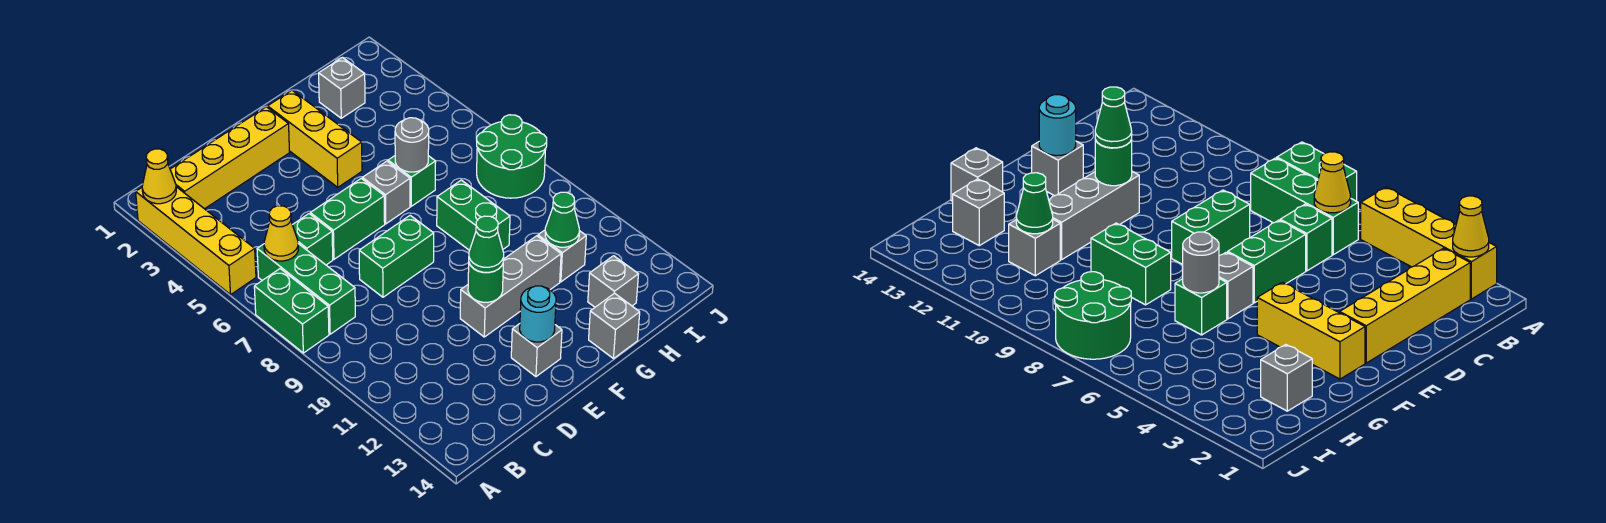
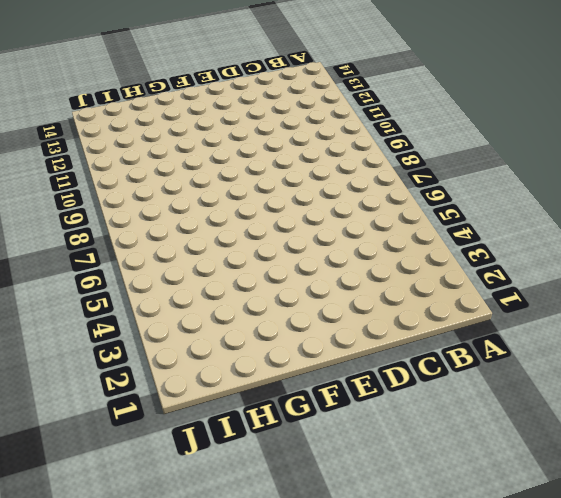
none -> yellow 1x4 brick [136,187,256,295]
none -> green 1x2 brick [254,269,329,353]
none -> yellow 1x4 brick [170,107,290,209]

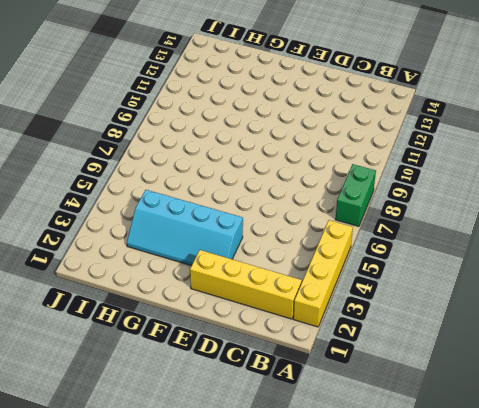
cyan 2x4 slope [127,190,243,266] -> yellow 1x3 brick [268,90,362,187]
none -> green 1x3 brick [257,244,355,334]
none -> green 1x1 brick [293,214,333,265]
none -> green 1x2 brick [310,178,385,259]

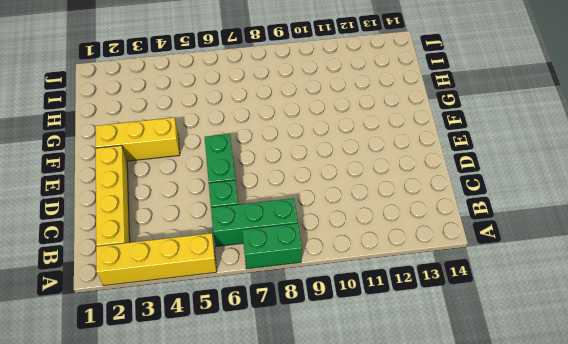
none -> green 1x2 brick [359,215,434,297]
none -> grey 1x3 brick [460,236,561,337]
none -> grey 1x1 brick [511,324,562,377]

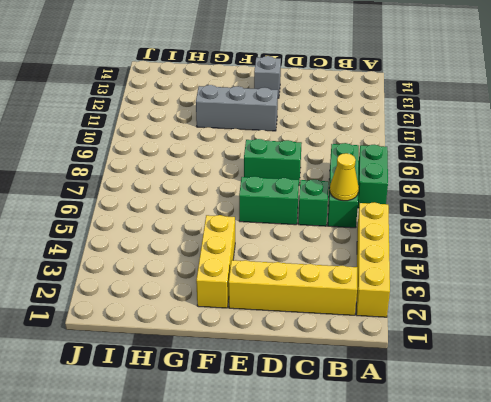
none -> grey 1x1 brick [362,161,410,224]
none -> green 1x1 brick [388,156,436,206]
none -> green 1x2 brick [437,180,510,250]

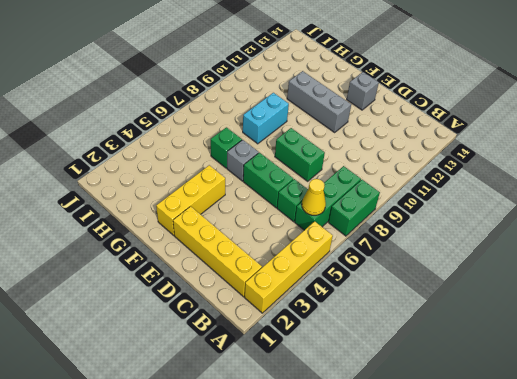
cyan 1x2 brick [243,93,289,144] -> green 1x2 brick [437,180,510,250]
none -> grey 1x1 brick [589,293,640,359]
none -> grey 1x1 brick [319,58,365,118]
none -> grey 1x1 brick [538,230,586,282]

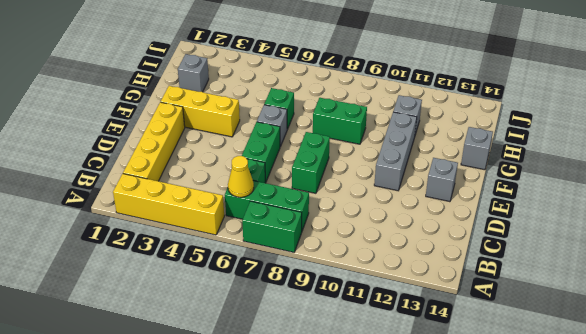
none -> grey 1x1 brick [588,256,638,307]
none -> green 2x2 round brick [477,115,547,198]
none -> yellow 1x1 cone [142,149,176,204]

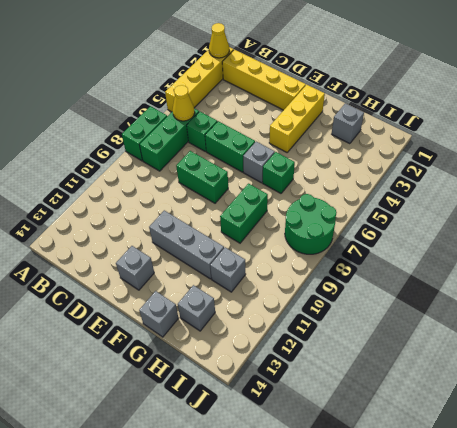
none -> green 1x1 round brick [468,263,503,302]
none -> cyan 1x1 round brick [520,286,556,342]
none -> grey 1x1 round brick [395,118,429,172]

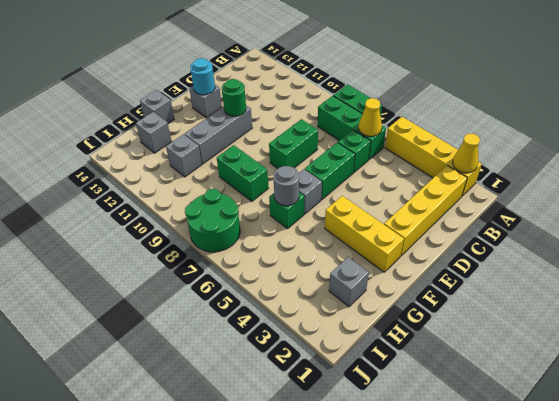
none -> green 1x1 cone [545,192,579,247]
none -> green 1x1 cone [469,216,504,272]

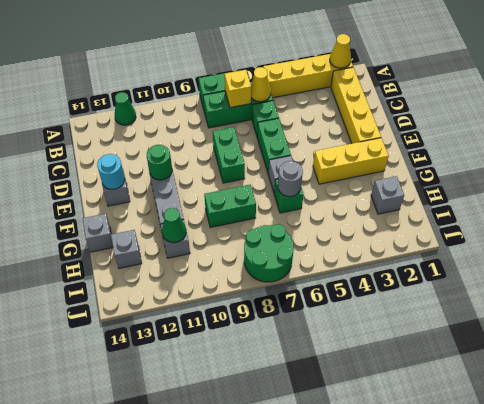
green 1x1 cone [115,92,136,125] -> green 1x1 cone moved to [469,216,504,272]
yellow 1x1 brick [225,70,251,108] -> none

